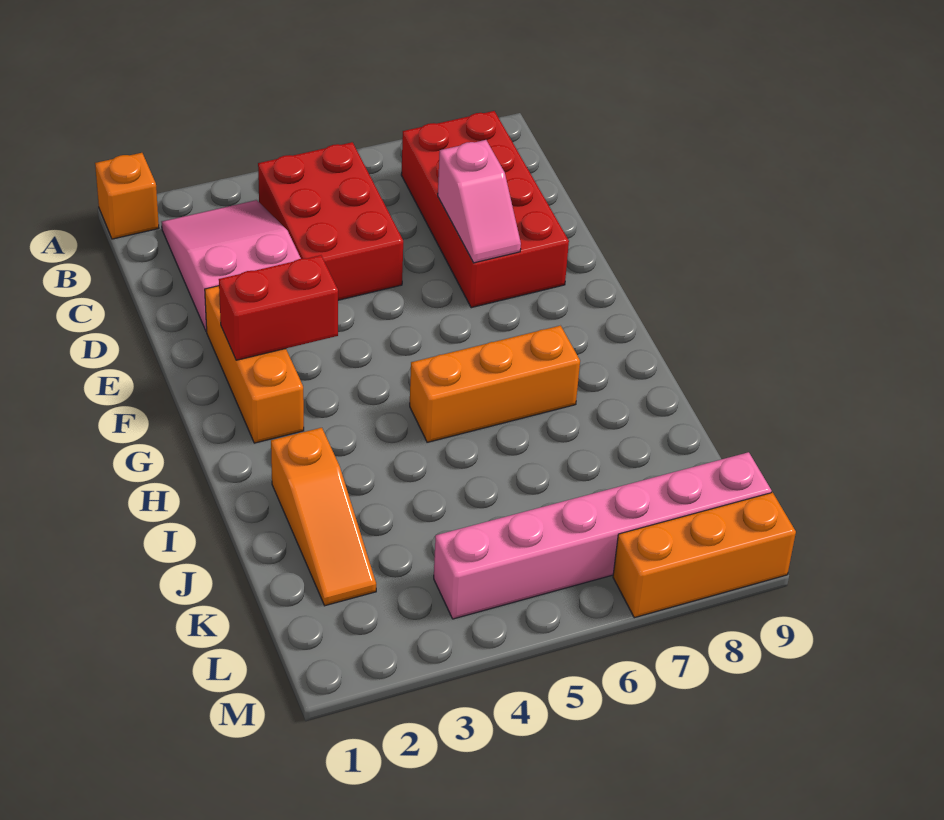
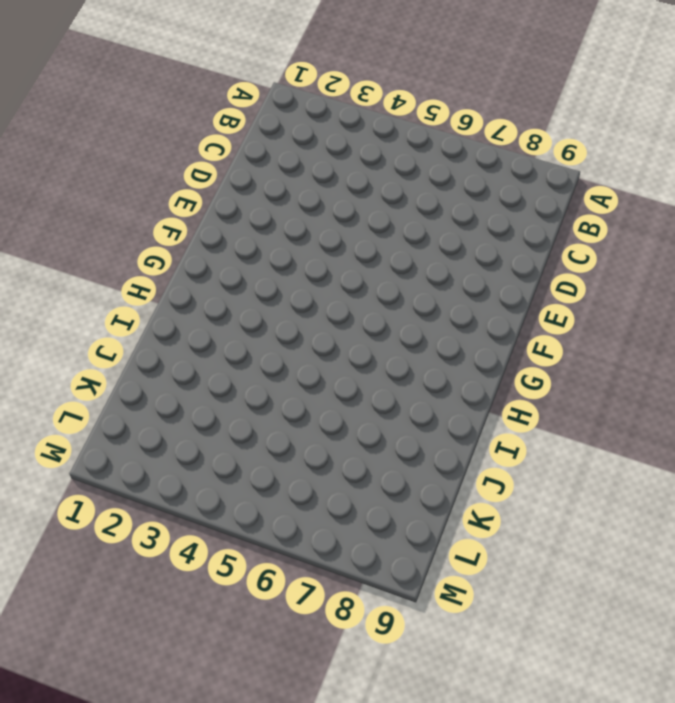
none -> orange 1x1 brick [95,153,159,239]
none -> pink 2x3 slope [162,200,301,332]

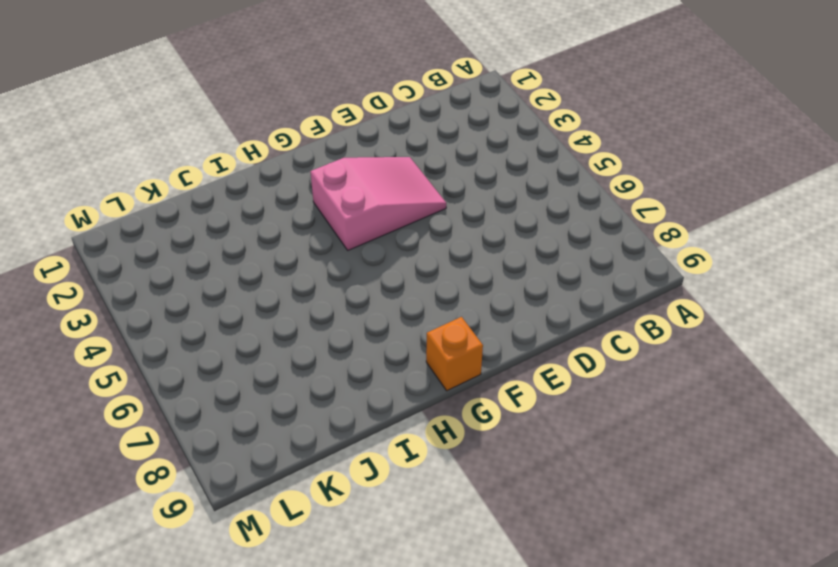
pink 2x3 slope [310,157,446,250] -> pink 2x3 slope moved to [162,200,301,332]
orange 1x1 brick [426,317,483,391] -> orange 1x1 brick moved to [95,153,159,239]
none -> red 2x3 brick [258,142,403,300]
none -> red 2x4 brick [401,111,569,308]

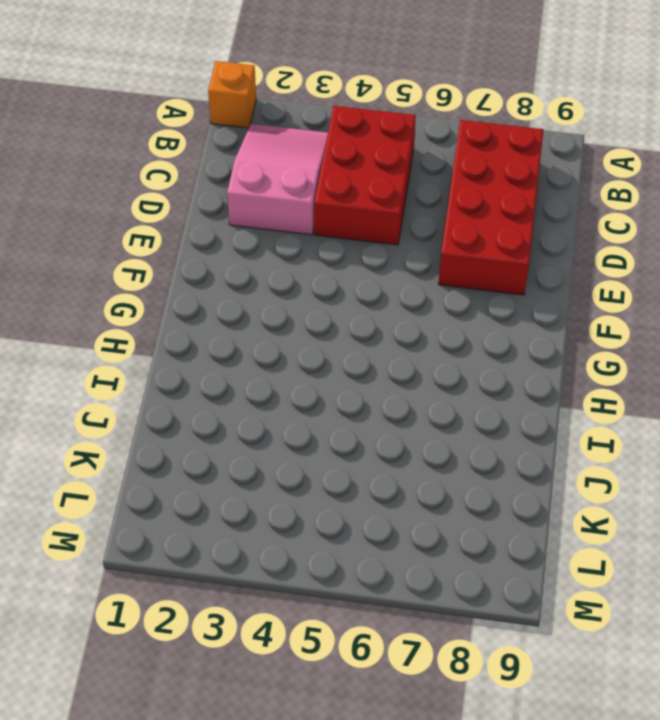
none -> orange 1x3 brick [205,286,304,443]
none -> orange 1x3 brick [410,326,580,442]

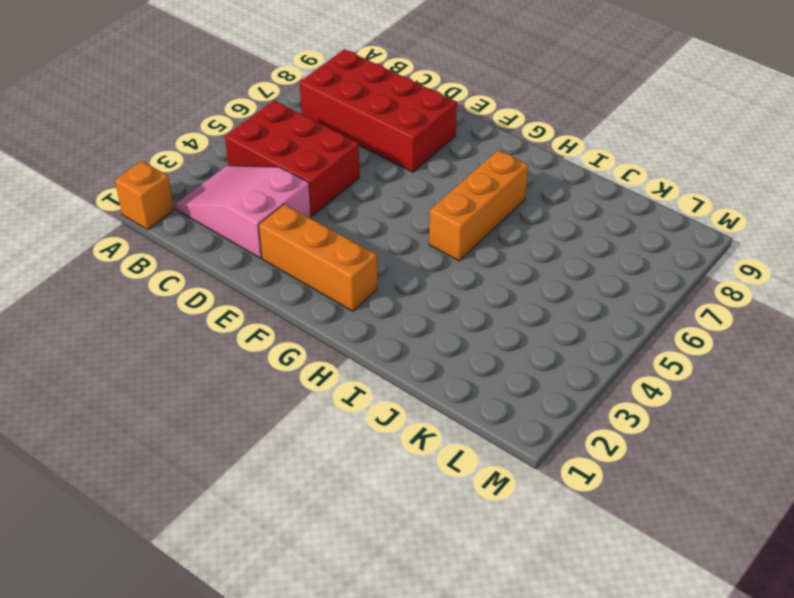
none -> orange 1x3 slope [271,428,376,606]
none -> pink 1x6 brick [434,452,771,619]

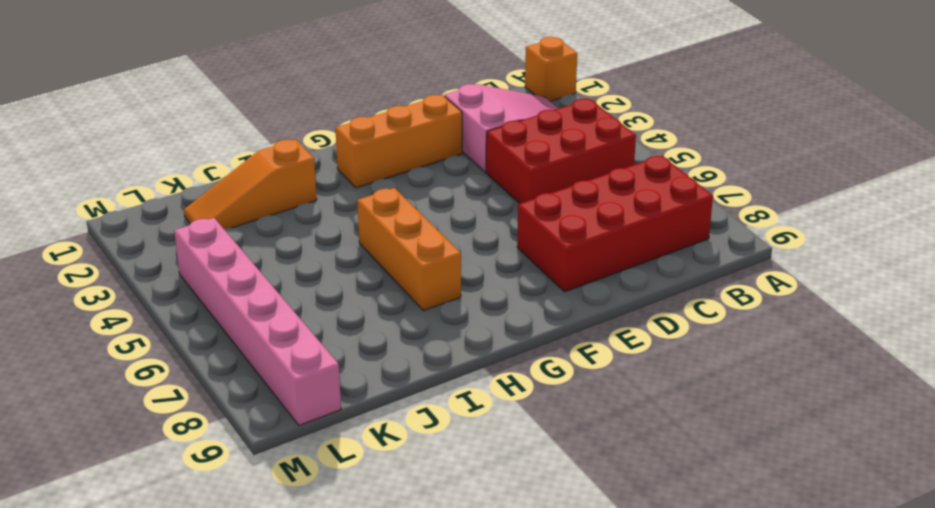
none -> orange 1x3 brick [613,492,796,618]
none -> pink 1x2 slope [438,140,521,263]

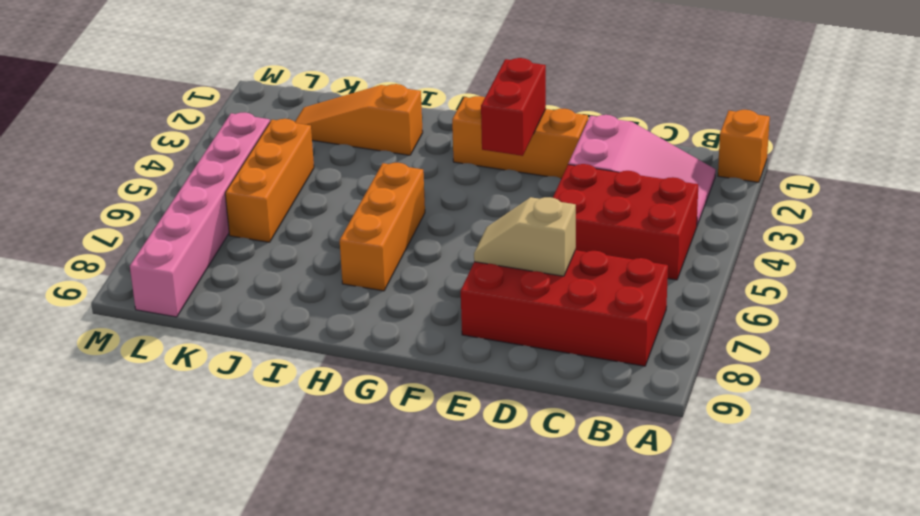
tan 1x2 slope [474,197,576,276] -> pink 1x2 slope [438,140,521,263]
orange 1x3 brick [225,119,314,242] -> orange 1x3 brick moved to [613,492,796,618]

